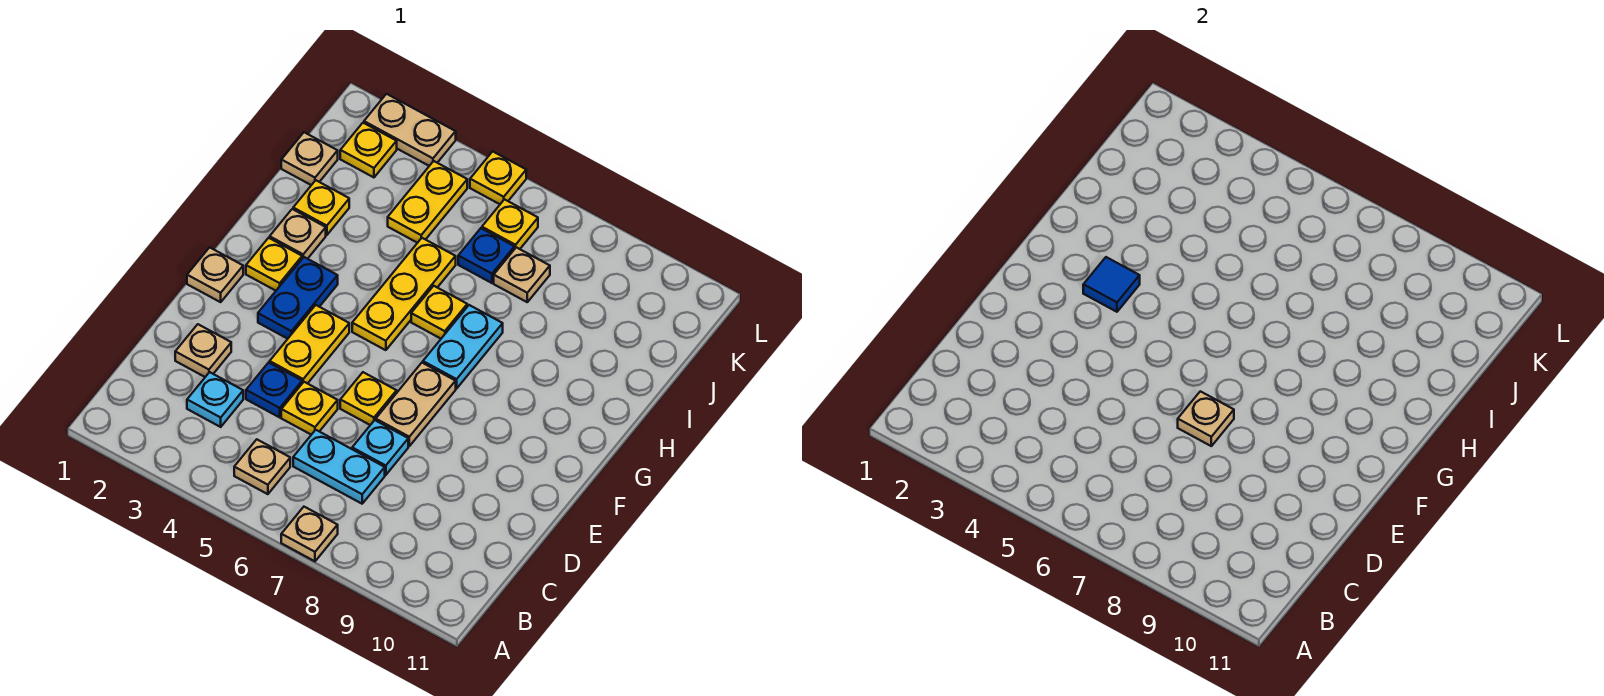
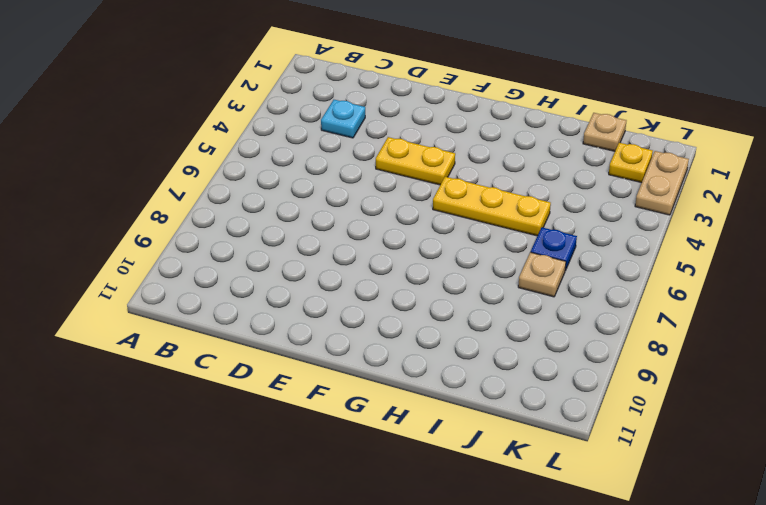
none -> tan 1x1 plate [281,507,338,561]
none -> tan 1x1 plate [234,440,290,494]
none -> cyan 1x2 plate [293,430,385,504]

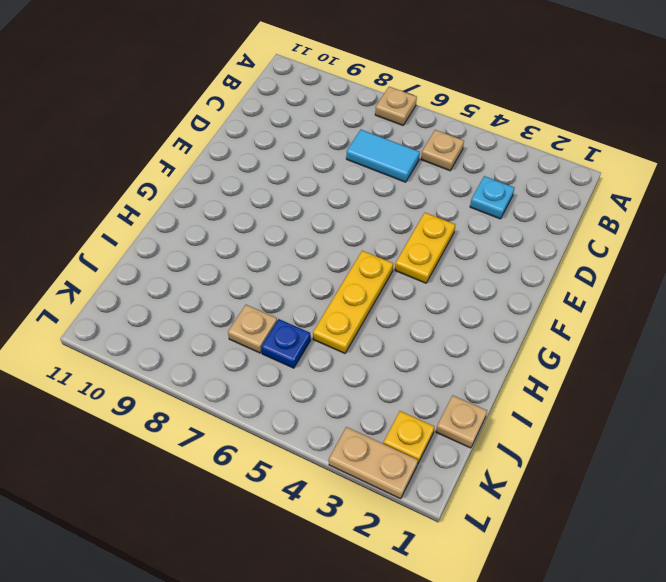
cyan 1x2 tile [346,130,420,182] -> cyan 1x2 plate [293,430,385,504]
none -> tan 1x1 plate [175,324,231,377]
none -> blue 1x1 plate [246,363,302,417]
none -> yellow 1x1 plate [281,382,338,435]

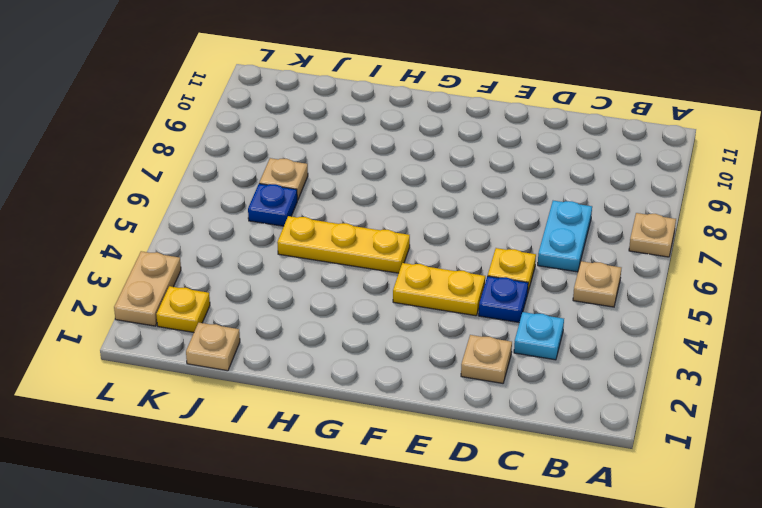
none -> cyan 1x1 plate [352,420,408,475]
none -> yellow 1x1 plate [340,372,397,425]
none -> tan 1x2 plate [376,363,456,446]

